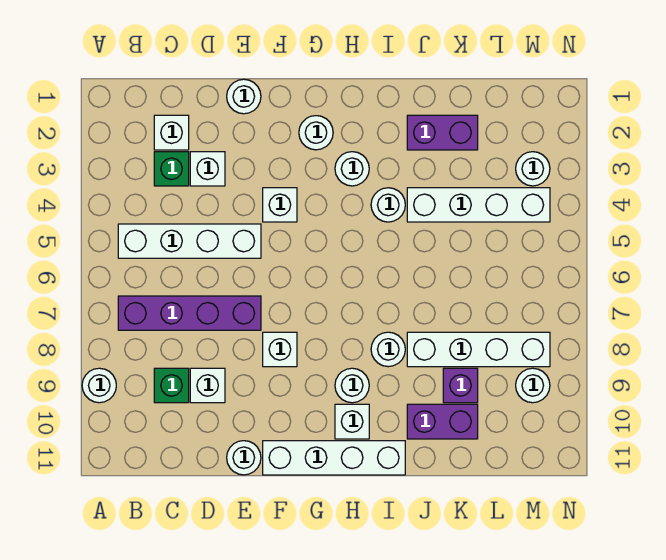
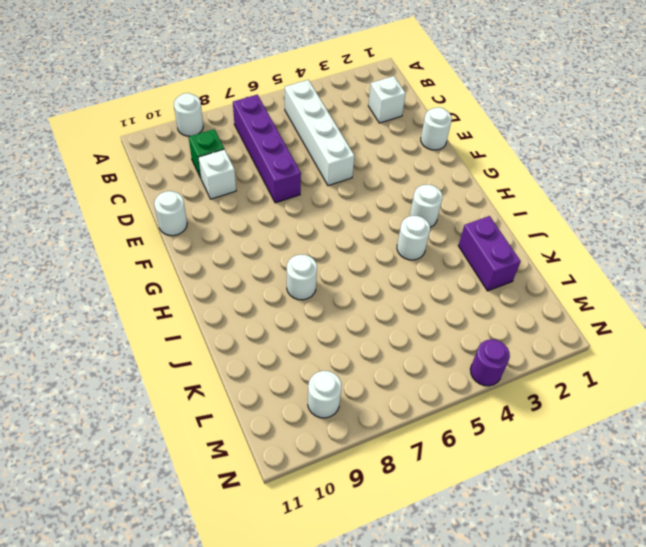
purple 1x1 round brick [470,339,510,386] -> none
none -> green 1x1 brick [154,152,189,186]
none -> white 1x1 brick [190,152,225,186]
none -> white 1x1 brick [263,188,297,222]

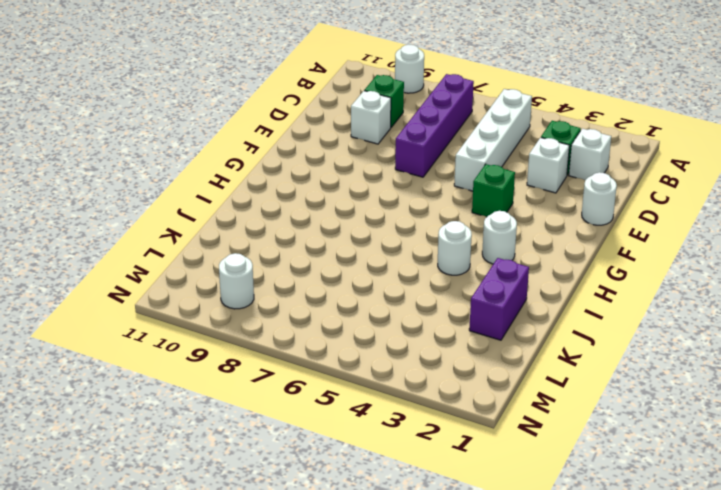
green 1x1 brick [472,164,515,217] -> white 1x1 brick [263,188,297,222]
none -> white 1x1 round brick [227,441,261,475]
none -> white 1x1 brick [263,332,297,367]
none -> white 1x4 brick [263,441,405,475]

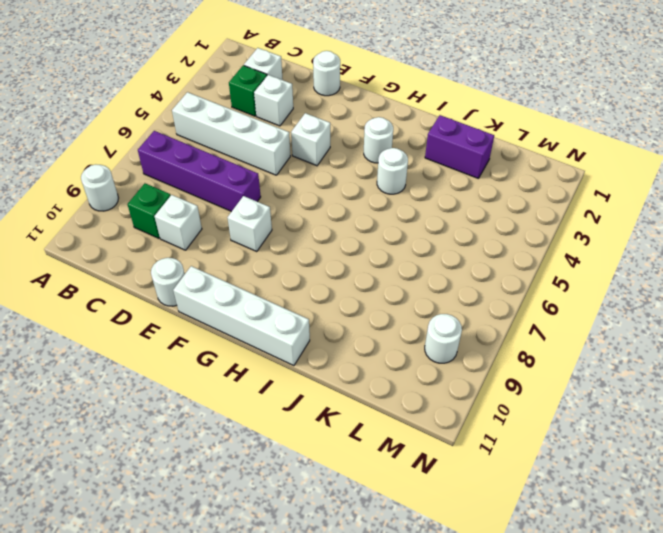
none -> white 1x1 round brick [299,116,333,150]
none -> white 1x1 round brick [335,368,369,403]
none -> white 1x1 brick [335,404,369,439]

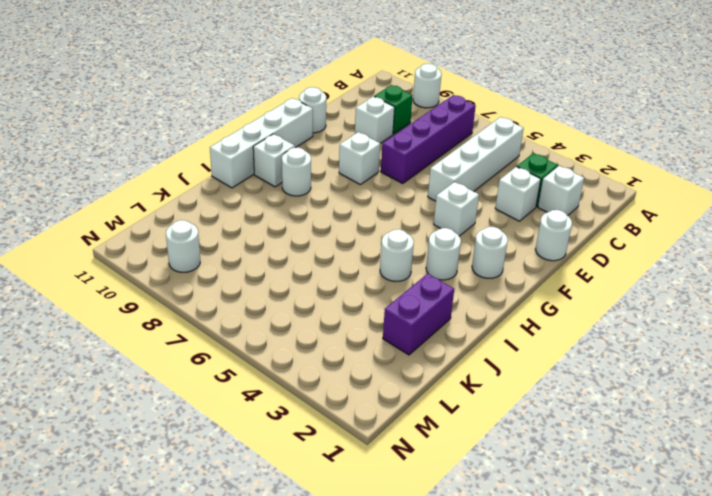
none -> white 1x1 round brick [371,332,405,367]
none -> white 1x4 brick [407,188,550,222]
none -> white 1x4 brick [407,332,550,367]

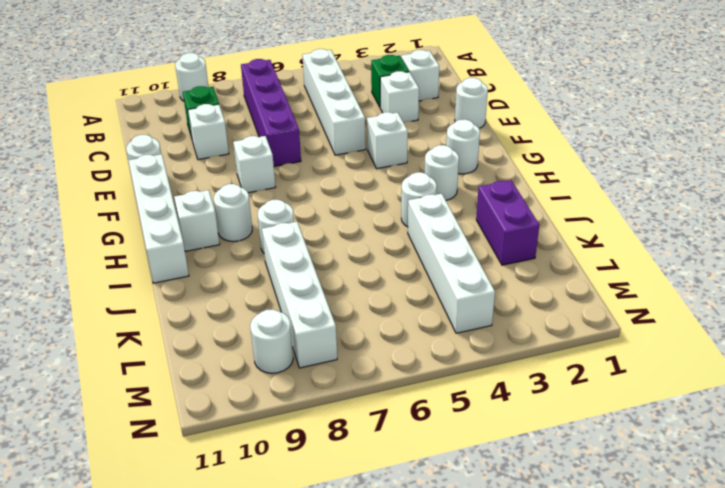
none -> purple 1x2 brick [407,404,478,439]
none -> purple 1x1 brick [443,368,478,403]
none -> white 1x1 round brick [516,152,550,186]

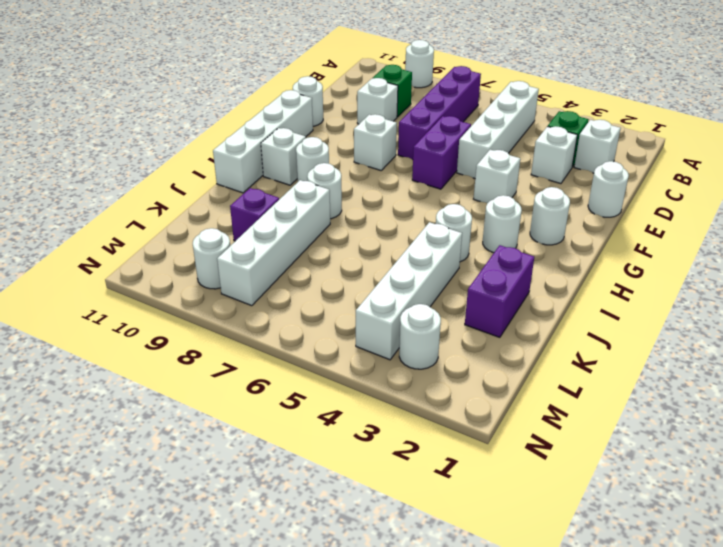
purple 1x2 brick [412,116,471,189] -> purple 1x2 brick moved to [407,404,478,439]

